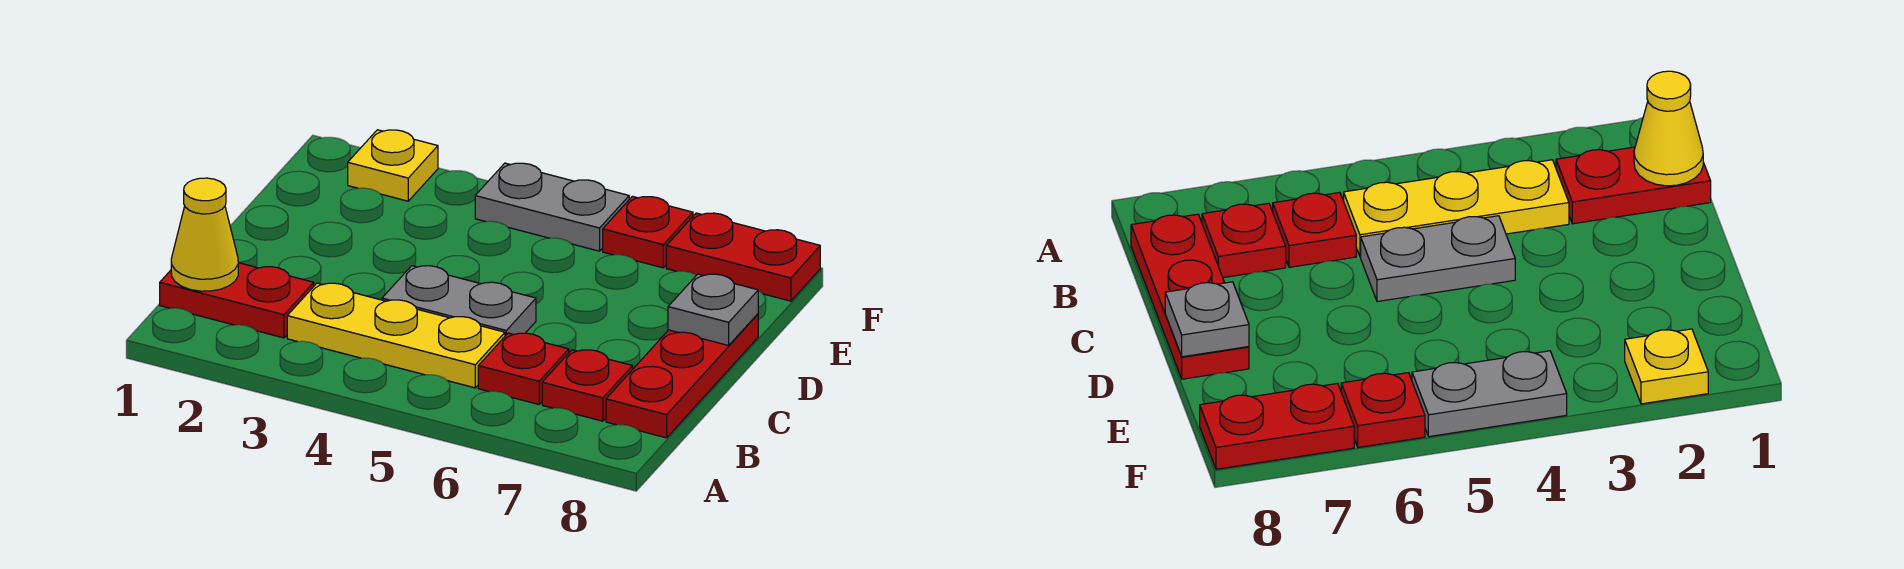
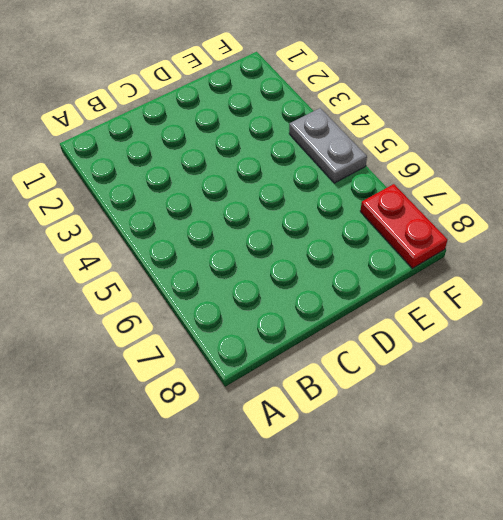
none -> red 1x2 plate [160,263,314,338]
none -> yellow 1x3 plate [287,283,505,388]
none -> red 1x1 plate [478,333,569,404]

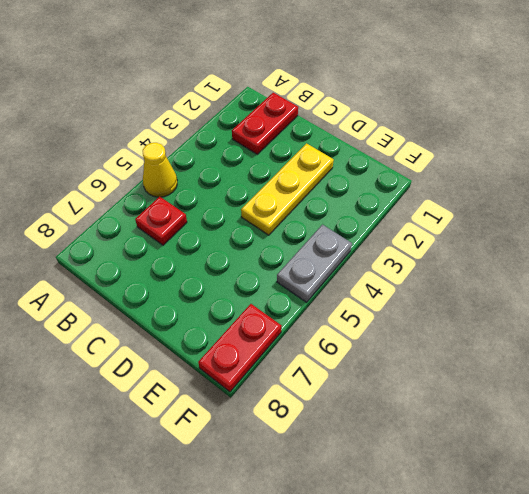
yellow 1x1 cone [143,143,177,197] -> yellow 1x1 cone moved to [171,178,239,291]
yellow 1x3 plate [241,143,334,235] -> yellow 1x3 plate moved to [287,283,505,388]
none -> red 1x1 plate [542,350,633,421]
none -> red 1x3 plate [606,314,758,438]
none -> grey 1x2 plate [382,266,536,336]

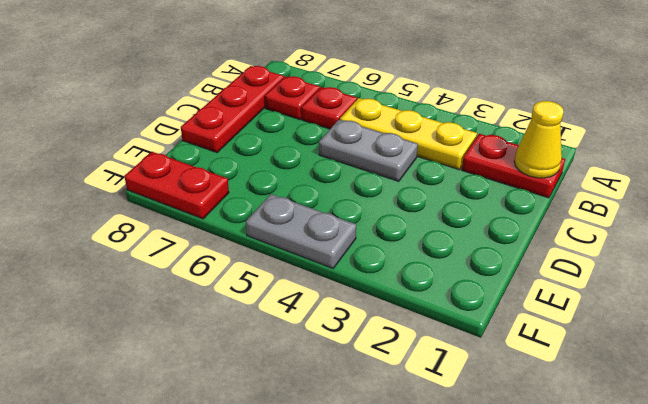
none -> yellow 1x1 plate [348,130,438,201]
none -> red 1x1 plate [603,196,693,268]
none -> grey 1x1 plate [668,274,758,345]

